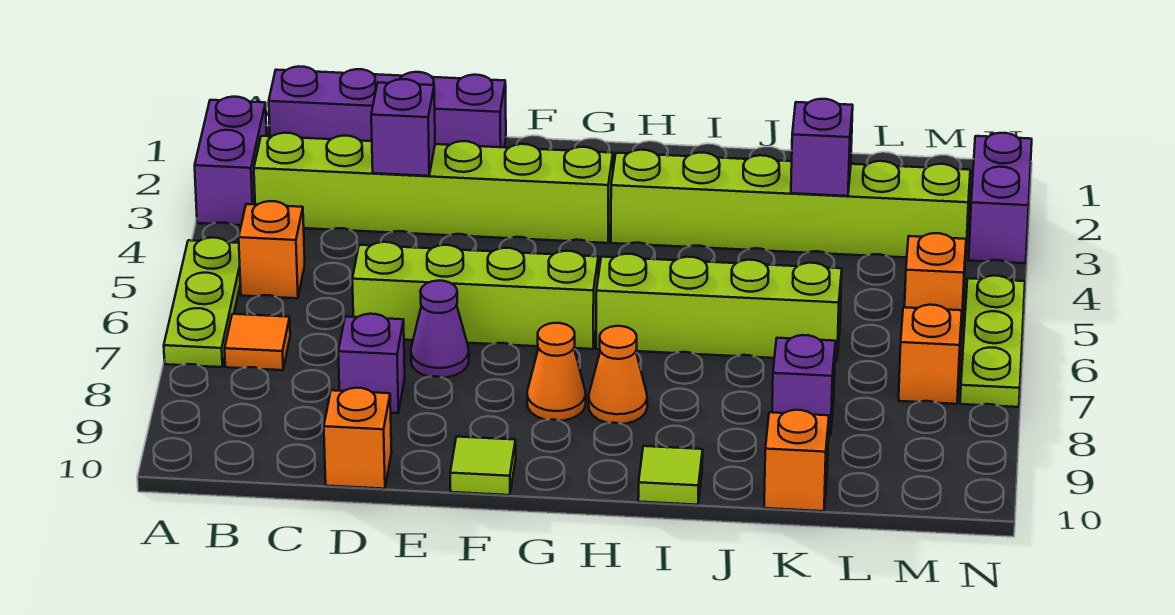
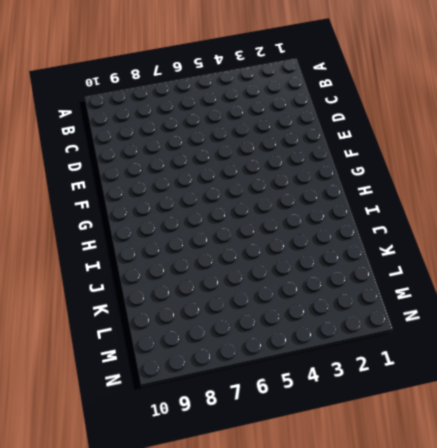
none -> purple 1x2 brick [195,97,267,225]
none -> lime 1x3 plate [164,238,240,367]
none -> purple 1x4 brick [269,66,506,147]

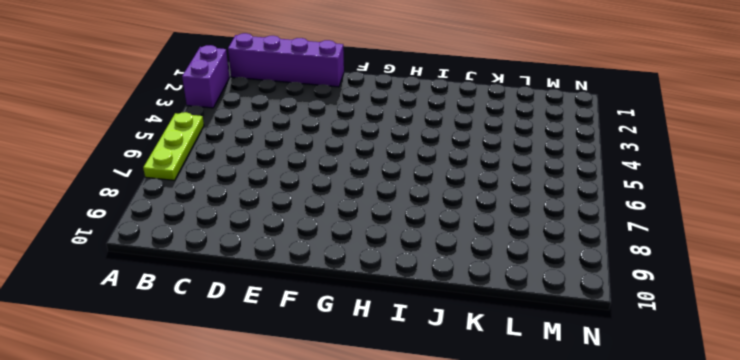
none -> lime 1x6 brick [254,133,613,243]
none -> orange 1x1 brick [239,201,305,298]
none -> orange 1x1 tile [225,314,290,370]

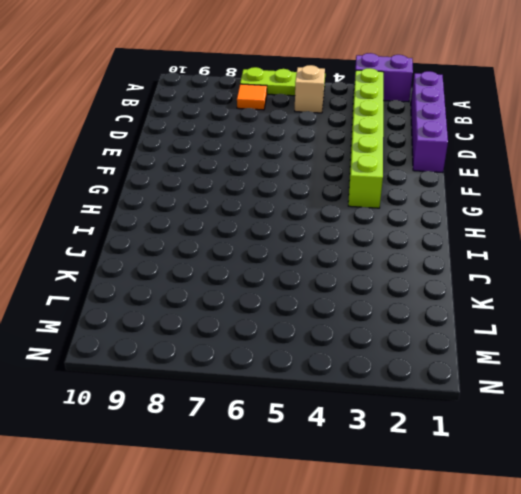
tan 1x1 brick [295,65,325,113] -> orange 1x1 brick [239,201,305,298]
none -> lime 1x4 brick [352,242,598,349]
none -> purple 1x1 brick [338,314,405,413]
none -> orange 1x1 brick [324,388,392,489]

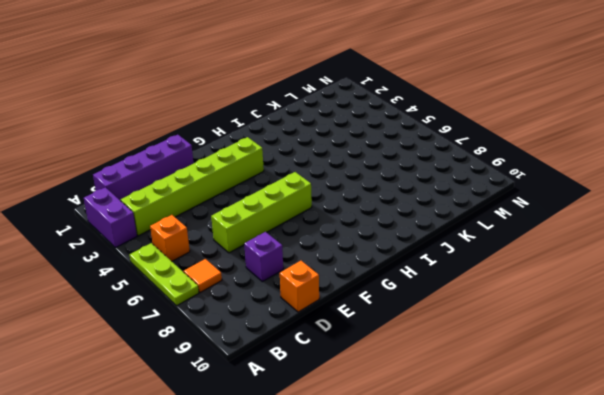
none -> purple 1x1 cone [411,281,469,378]
none -> lime 1x1 tile [450,437,516,495]
none -> orange 1x1 cone [527,323,586,421]

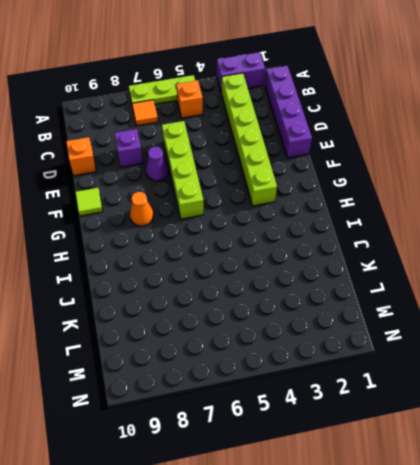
none -> lime 1x6 brick [611,150,970,260]
none -> lime 1x4 brick [596,254,842,361]
none -> orange 1x1 cone [589,326,647,424]

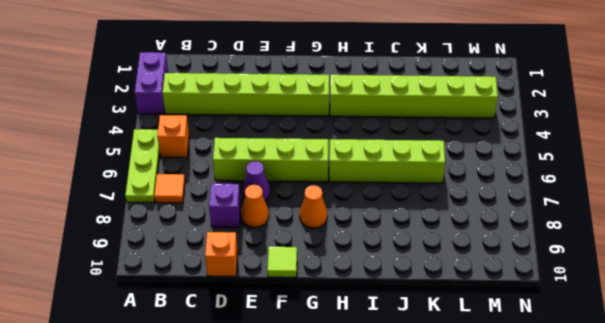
orange 1x1 cone [241,185,269,227] -> orange 1x1 cone moved to [589,326,647,424]
none -> purple 1x4 brick [269,66,506,147]
none -> lime 1x1 tile [638,446,703,505]
none -> purple 1x1 brick [772,335,835,435]

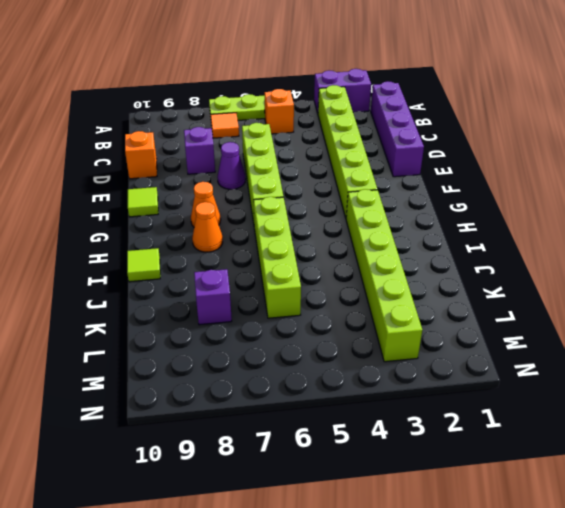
none -> orange 1x1 brick [764,410,829,511]
none -> orange 1x1 brick [905,233,966,331]
none -> orange 1x1 brick [899,305,962,404]

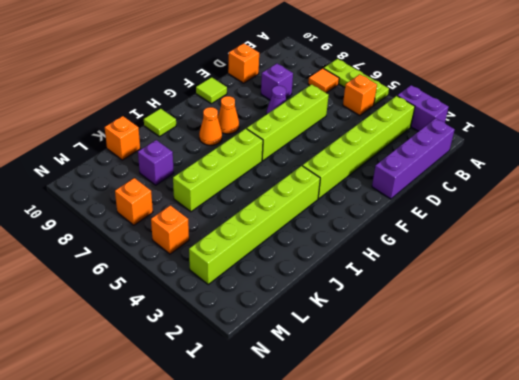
none -> purple 1x2 brick [969,133,1032,263]
none -> lime 1x3 plate [960,276,1025,407]
none -> purple 1x1 brick [371,79,435,176]

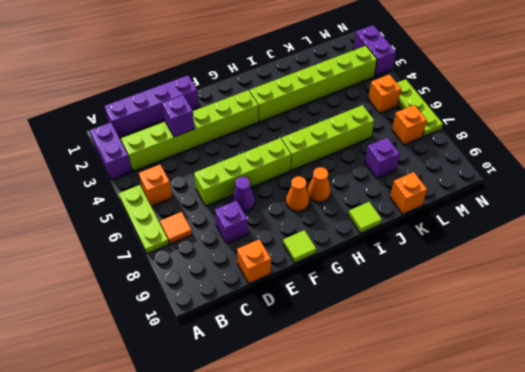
none -> purple 1x1 brick [791,99,853,196]

